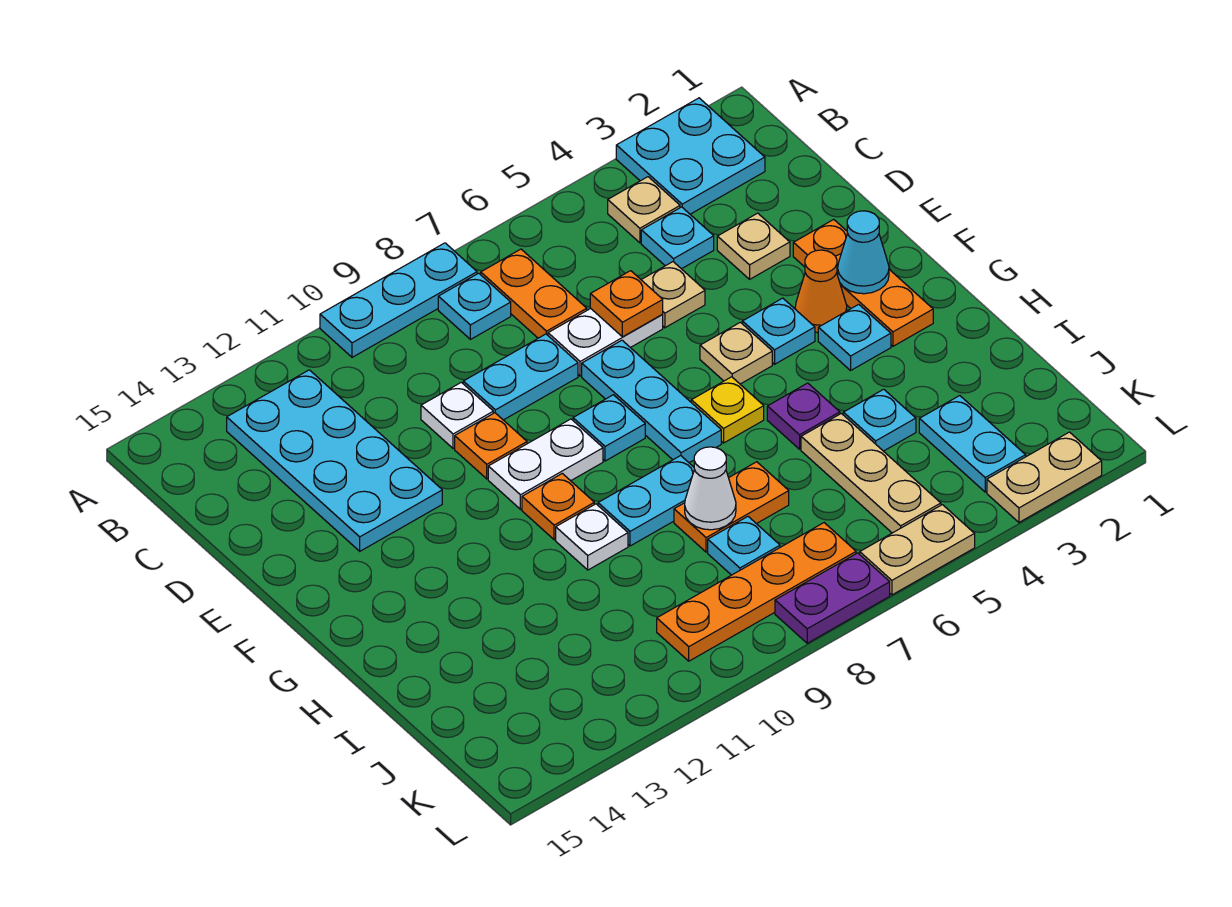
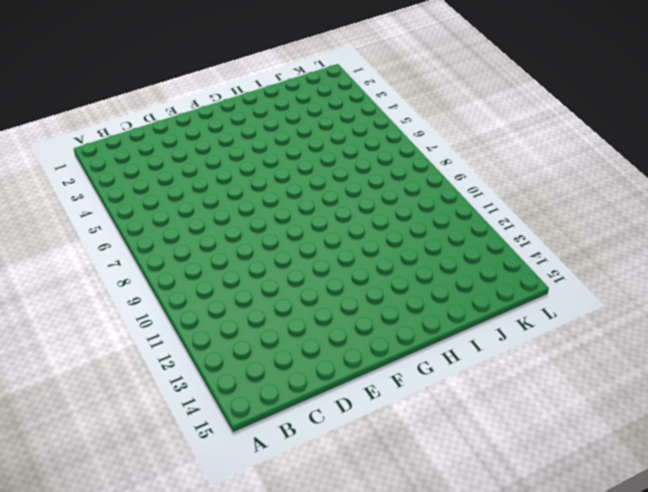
none -> cyan 2x2 plate [616,98,765,214]
none -> cyan 1x3 plate [320,243,477,357]
none -> tan 1x1 plate [608,177,680,243]
none -> orange 1x2 plate [481,249,587,338]

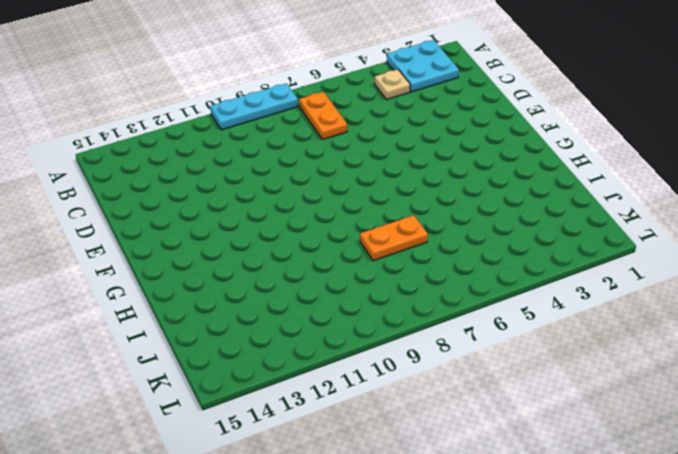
none -> cyan 1x1 plate [438,273,511,339]
none -> cyan 2x4 plate [227,370,442,551]
none -> cyan 1x1 plate [641,207,714,269]
none -> tan 1x1 plate [717,213,790,279]

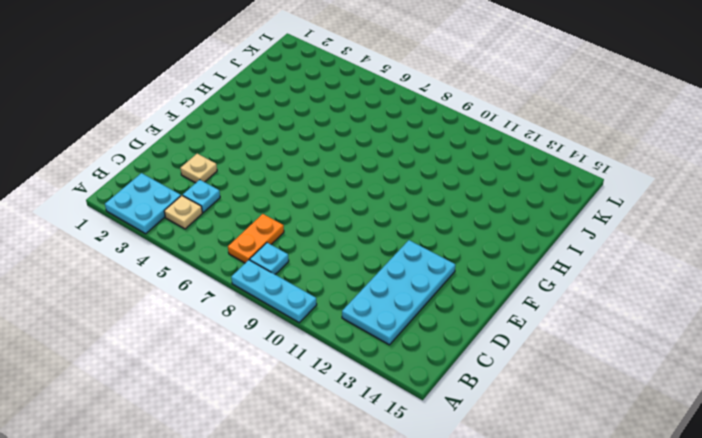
none -> tan 1x1 plate [641,262,705,328]
none -> white 1x2 plate [548,308,663,376]
none -> cyan 1x2 plate [463,334,578,420]
none -> white 1x1 plate [421,382,493,449]

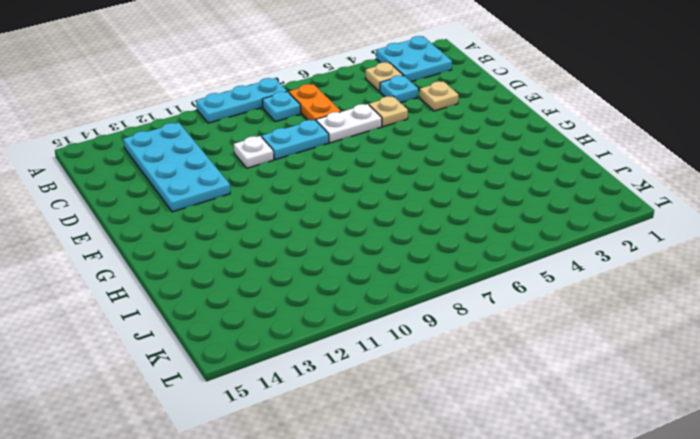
none -> orange 1x3 plate [793,219,933,346]
none -> cyan 1x3 plate [582,340,721,463]
none -> orange 1x1 plate [455,413,527,479]
none -> orange 1x1 cone [795,250,847,333]

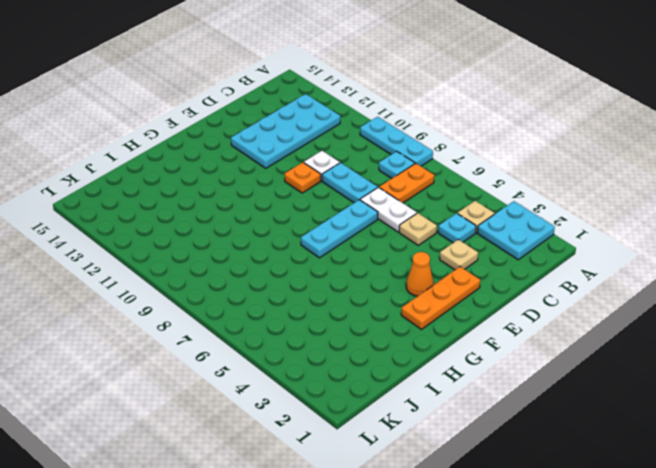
none -> cyan 1x1 plate [742,298,815,364]
none -> tan 1x1 plate [700,322,772,384]
none -> cyan 1x1 plate [573,395,645,461]
none -> white 1x2 plate [488,419,603,509]

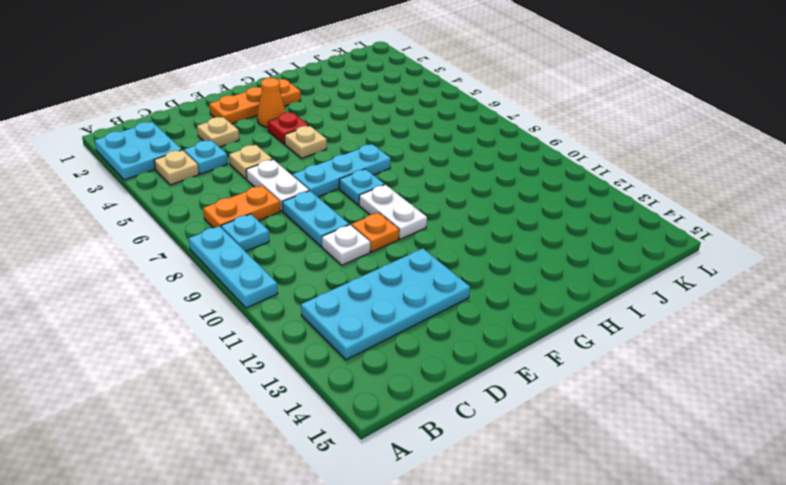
red 1x1 plate [268,112,309,144] -> cyan 1x1 plate [742,298,815,364]
none -> cyan 1x1 plate [818,304,891,370]
none -> yellow 1x1 plate [691,377,764,443]
none -> orange 1x1 plate [522,473,594,540]
none -> purple 1x1 plate [767,383,840,449]

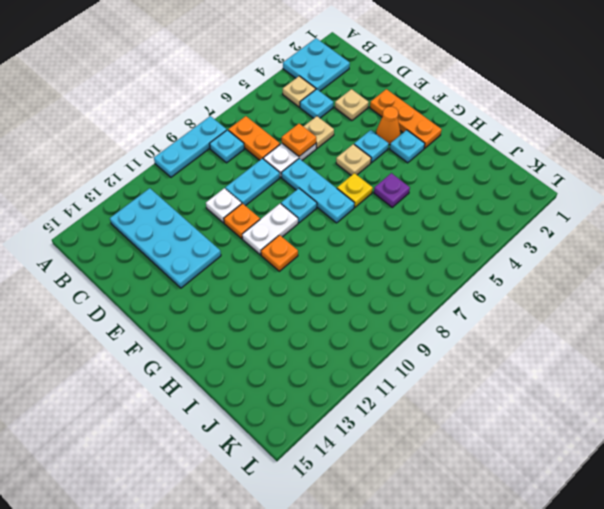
none -> cyan 1x2 plate [598,456,695,546]
none -> white 1x1 plate [556,504,628,570]
none -> cyan 1x1 plate [843,389,916,451]
none -> tan 1x3 plate [801,413,941,533]

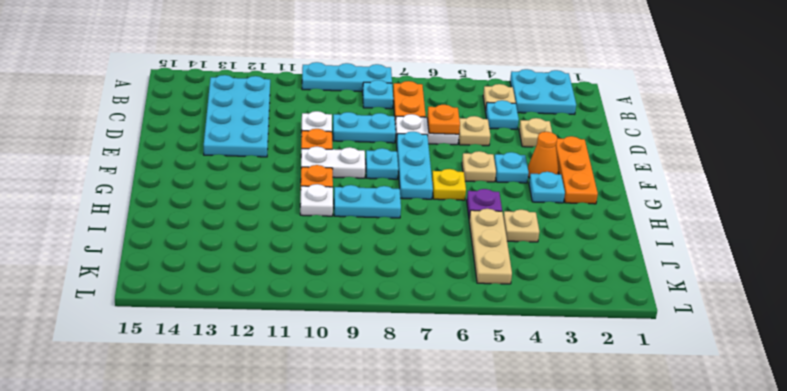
tan 1x1 plate [503,210,539,242] -> cyan 1x1 plate [843,389,916,451]
none -> orange 1x2 plate [674,462,789,552]
none -> cyan 1x2 plate [919,396,1026,492]
none -> cyan 1x1 plate [708,517,780,575]
none -> orange 1x4 plate [657,523,856,661]

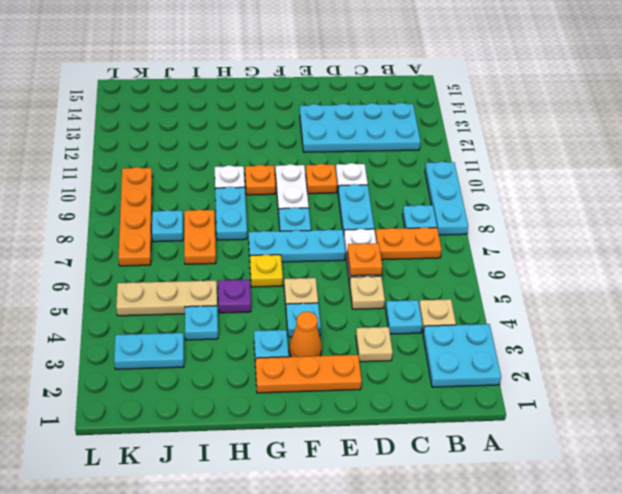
none -> tan 1x2 plate [987,432,1102,522]
none -> tan 1x2 plate [860,505,975,595]
none -> purple 1x2 plate [775,553,890,643]
none -> cyan 1x1 cone [838,211,889,294]

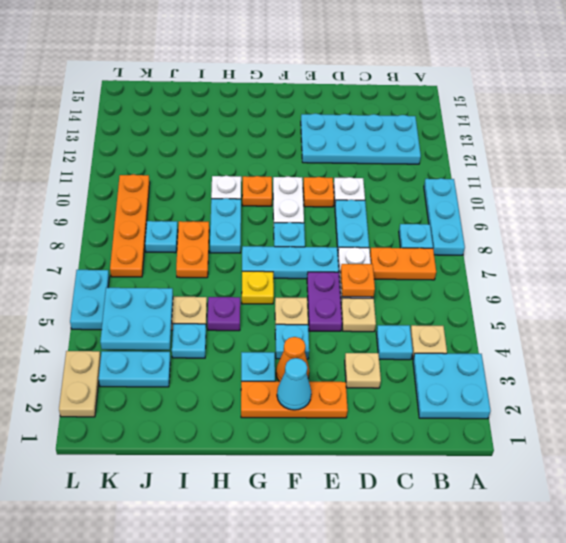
purple 1x2 plate [307,272,342,331] -> purple 1x2 plate moved to [775,553,890,643]
cyan 2x2 plate [100,288,173,350] -> none
cyan 1x2 plate [70,270,109,330] -> tan 1x2 plate [860,505,975,595]
none -> white 1x1 cone [685,447,736,530]

